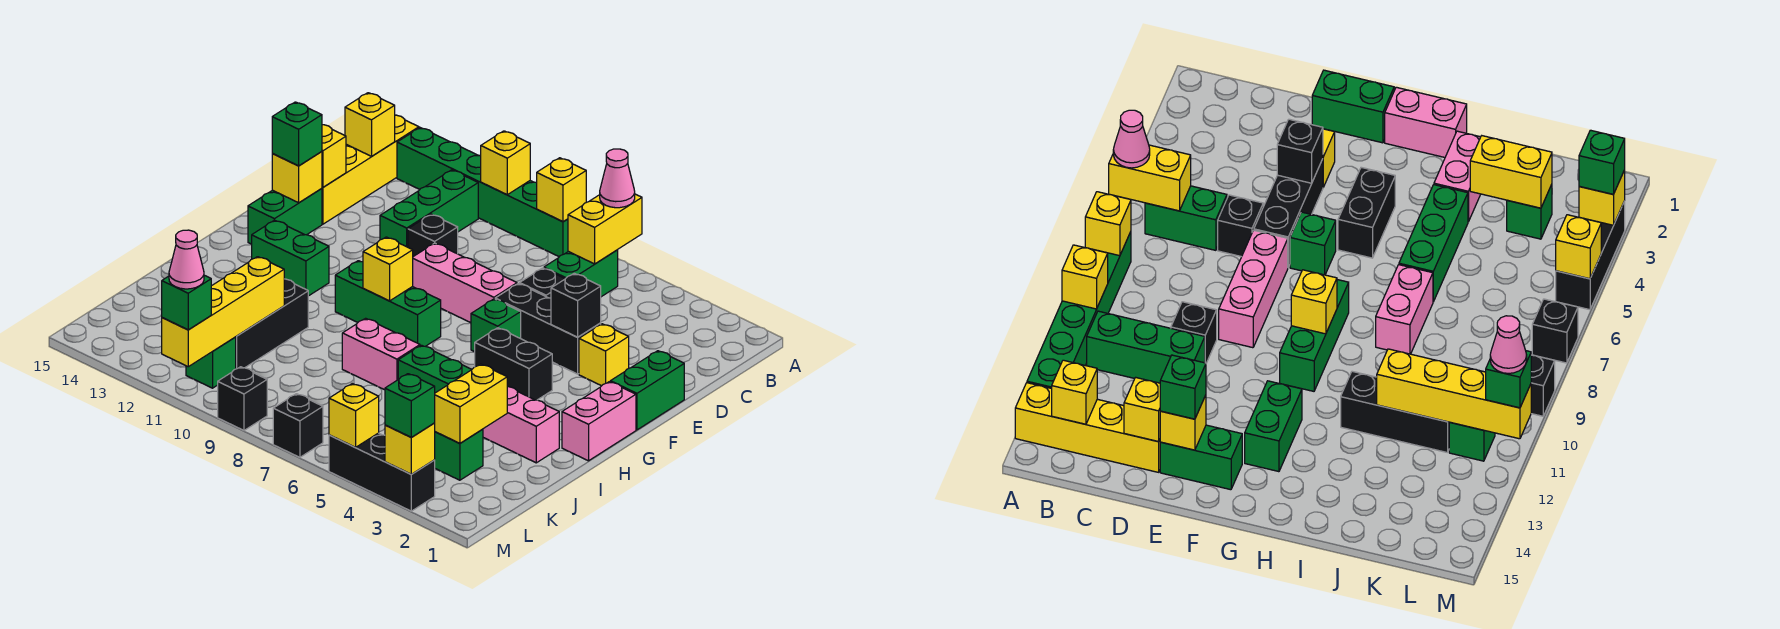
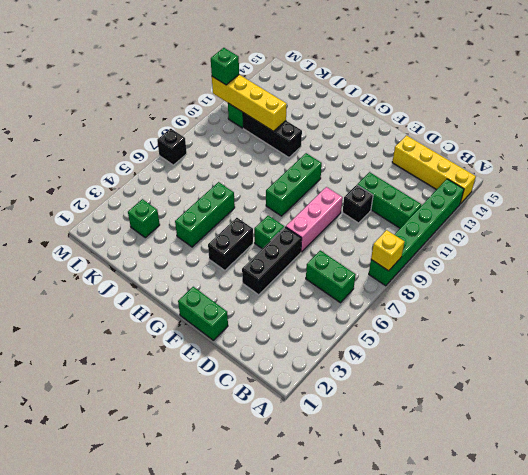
none -> black 1x1 brick [520,268,565,298]
none -> yellow 1x1 brick [579,324,629,386]
none -> green 1x2 brick [248,189,322,244]
none -> pink 1x2 brick [562,382,636,461]

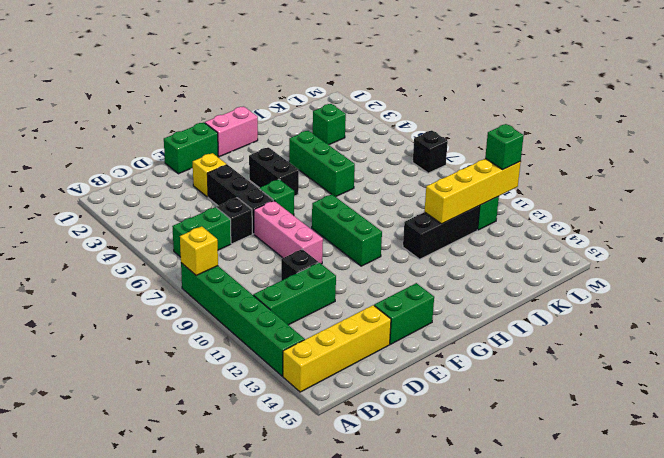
none -> green 1x2 brick [252,220,329,296]
none -> pink 1x2 brick [483,387,559,463]
none -> pink 1x2 brick [342,318,420,390]
none -> black 1x3 brick [329,433,435,511]

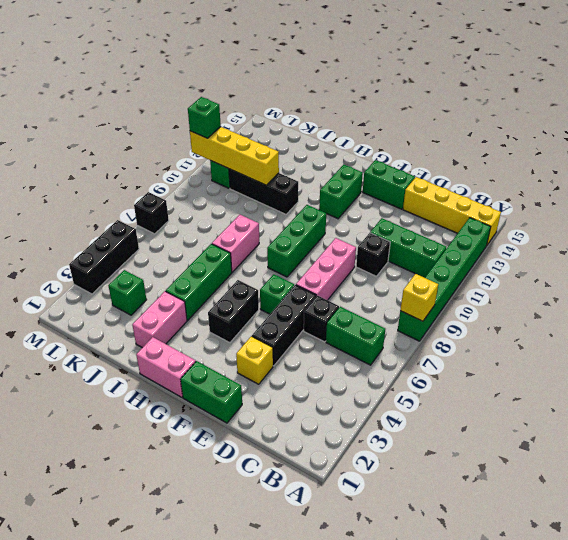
none -> black 1x1 brick [218,367,267,430]
none -> yellow 1x2 brick [568,194,642,264]
none -> yellow 1x1 brick [481,131,530,195]
none -> yellow 1x1 brick [345,93,395,156]

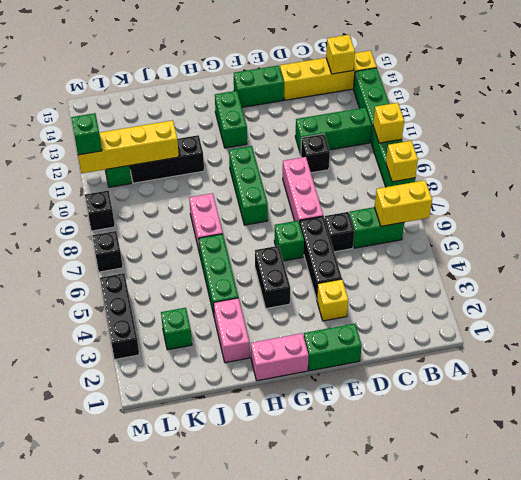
none -> yellow 1x1 brick [322,125,346,187]
none -> black 1x1 brick [551,273,601,337]
none -> yellow 1x1 brick [272,152,322,203]
none -> yellow 1x1 brick [363,237,413,301]

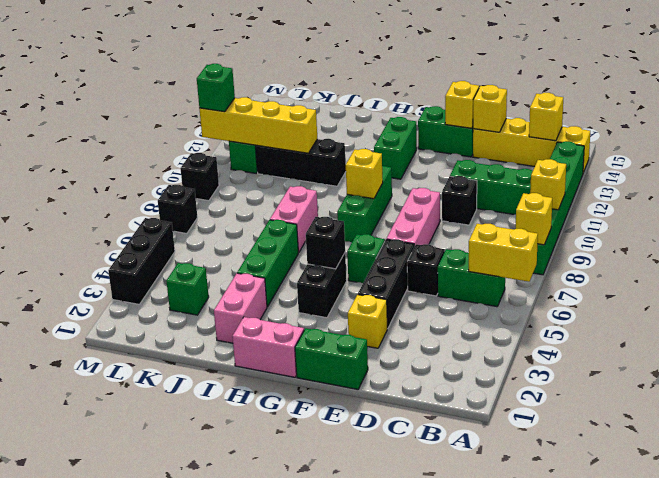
black 1x1 brick [306,217,345,269] -> black 1x1 brick moved to [551,273,601,337]
none -> yellow 1x2 brick [435,364,507,443]
none -> yellow 1x1 brick [385,423,435,474]
none -> yellow 1x1 brick [329,384,379,447]
none -> pink 1x1 cone [600,149,635,208]

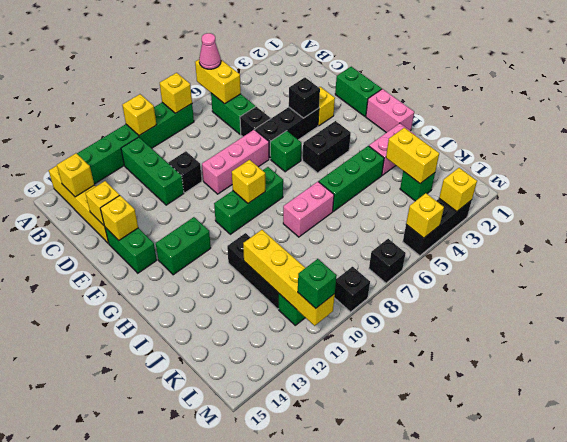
none -> green 1x1 brick [272,102,322,166]
none -> green 1x1 brick [385,374,435,437]
none -> pink 1x1 cone [169,230,204,289]

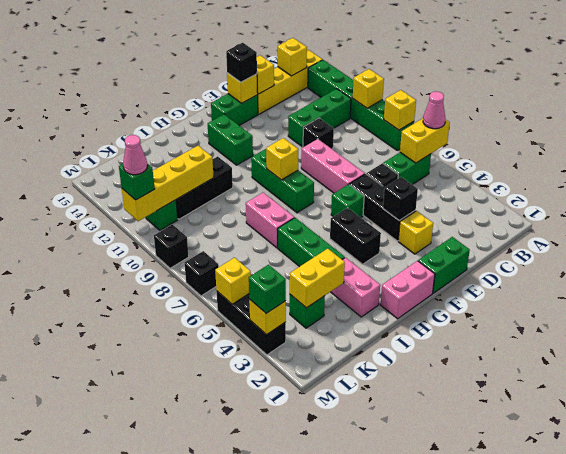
black 1x1 brick [226,43,257,82] -> green 1x1 brick [272,102,322,166]

